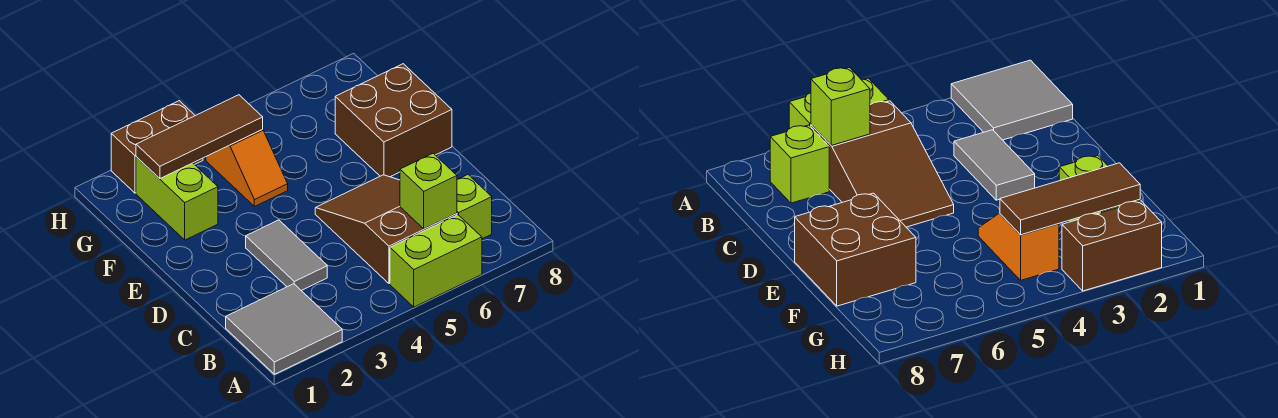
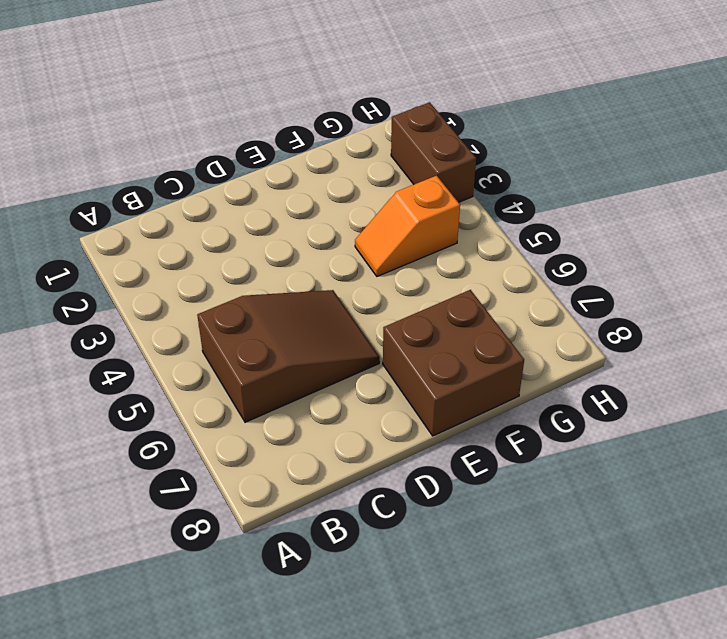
none -> grey 2x2 tile [226,284,342,374]
none -> lime 1x2 brick [390,215,482,307]

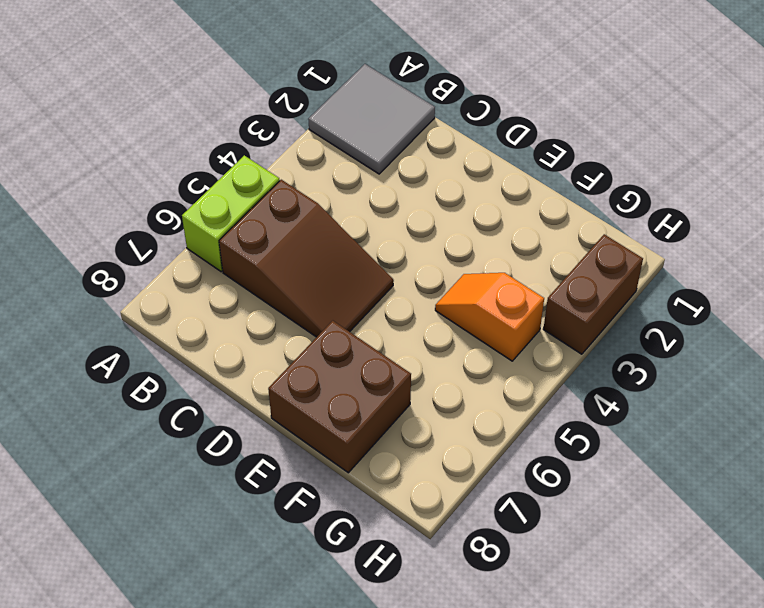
none -> lime 1x1 brick [457,175,492,239]
none -> grey 1x2 tile [246,220,327,291]

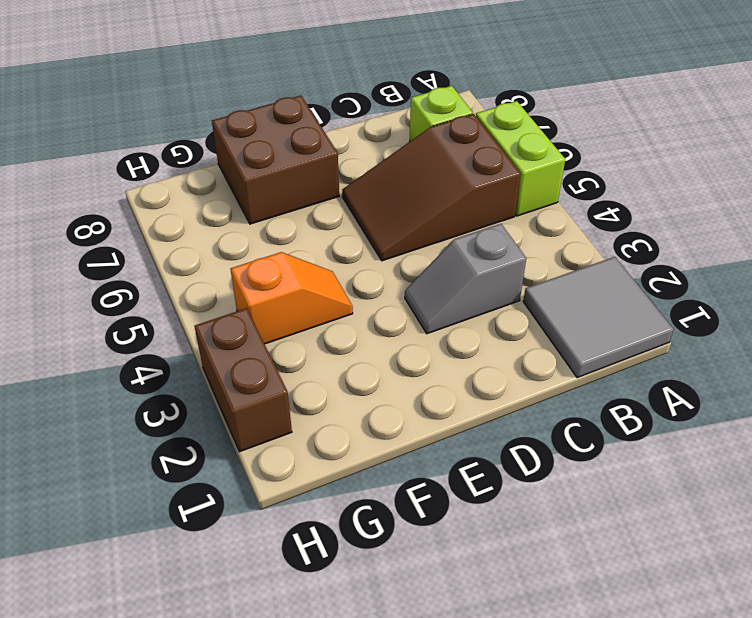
grey 1x2 slope [405,224,526,334] -> grey 1x2 tile [246,220,327,291]
none -> lime 1x2 brick [136,157,218,240]
none -> lime 1x1 brick [400,153,457,229]

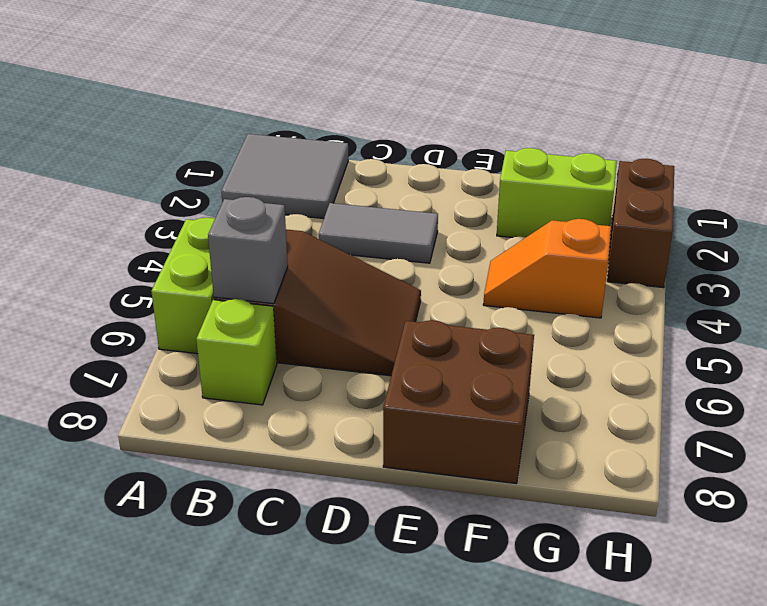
grey 1x1 brick [208,197,288,304] -> lime 1x1 brick [400,153,457,229]
none -> brown 1x3 tile [136,95,263,178]

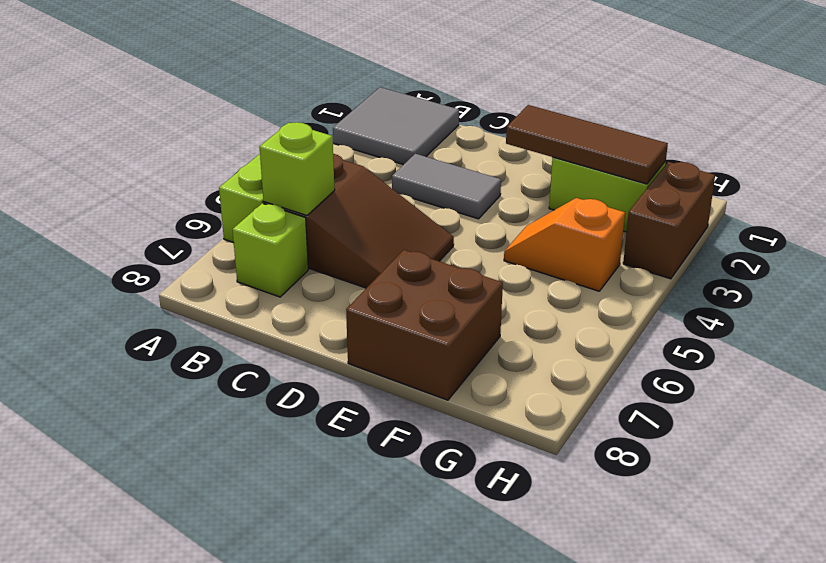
brown 1x3 tile [506,105,668,184] -> brown 1x3 tile turned to [136,95,263,178]

